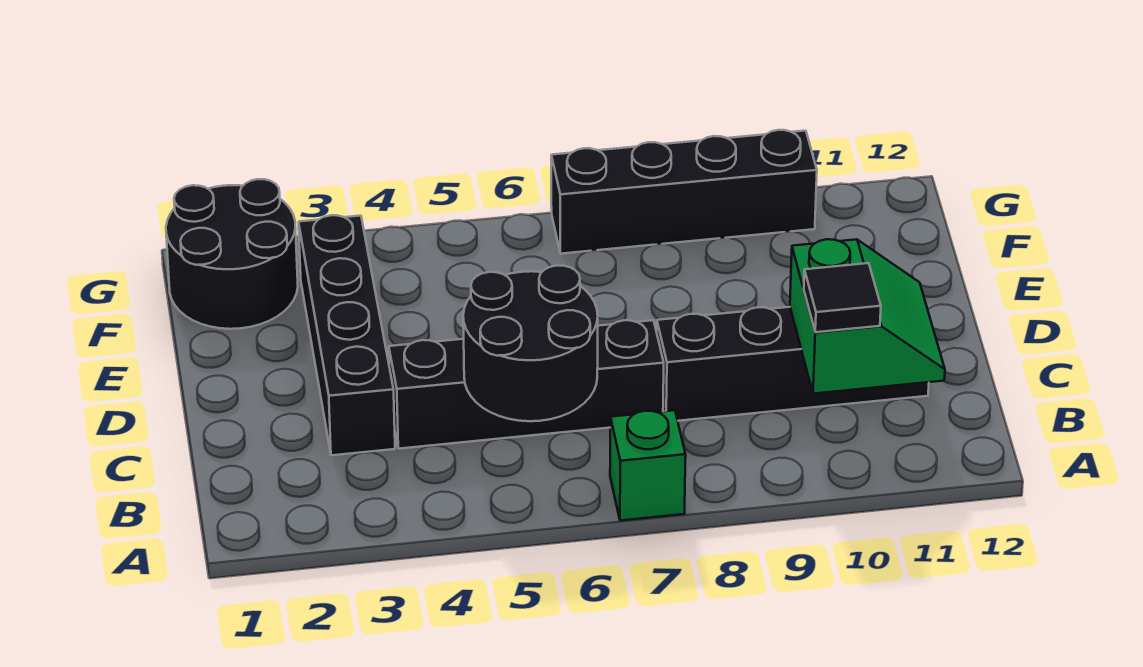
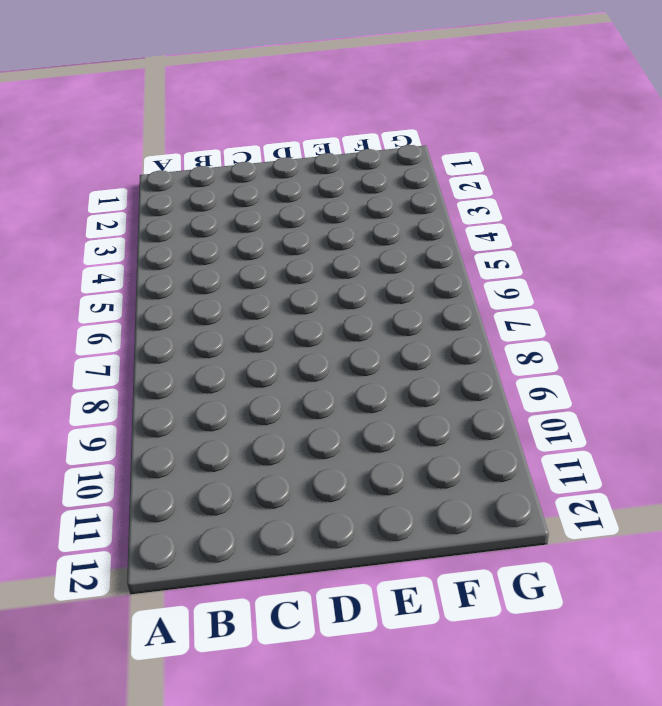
none -> green 1x1 brick [610,410,686,521]
none -> black 1x4 brick [299,215,395,455]

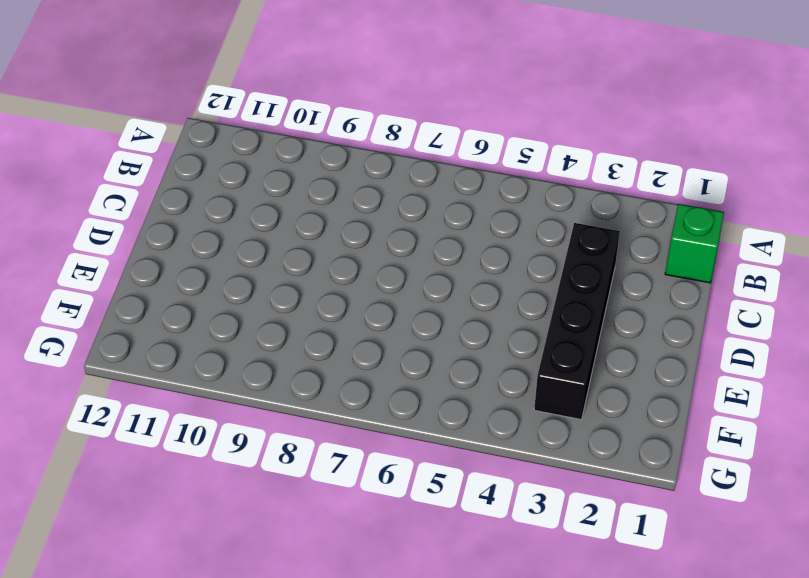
green 1x1 brick [665,204,724,283] -> green 1x1 brick moved to [610,410,686,521]
none -> black 1x4 brick [389,320,664,449]
none -> black 1x4 brick [657,307,929,421]

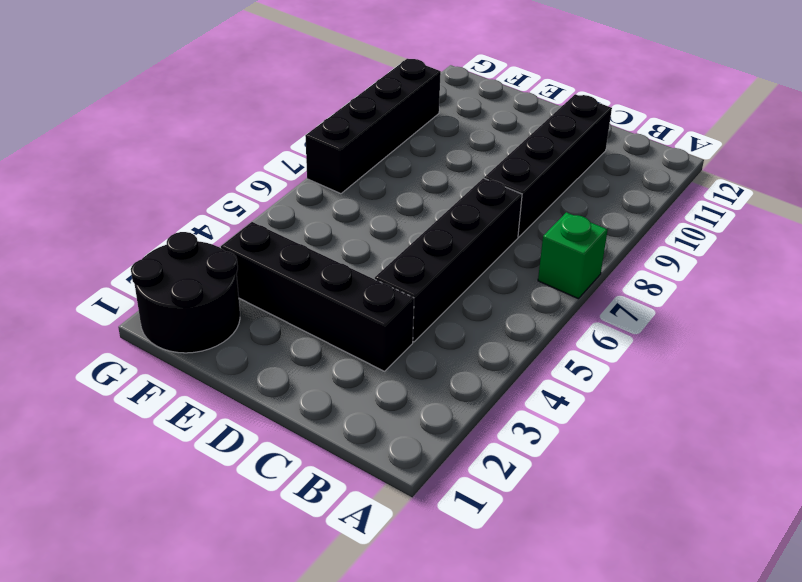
none -> black 2x2 round brick [463,266,598,421]
none -> green 2x2 slope [790,239,945,394]

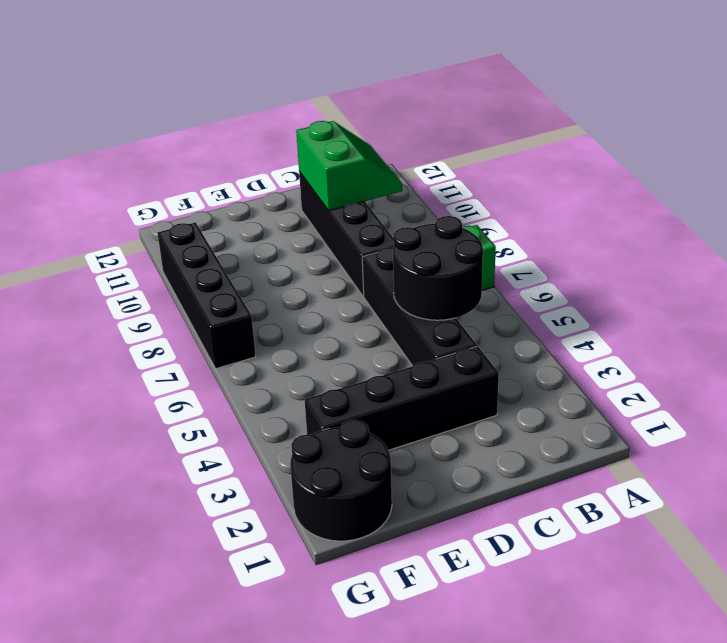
green 2x2 slope [296,121,402,211] -> green 2x2 slope turned to [790,239,945,394]
none -> black 1x1 tile [804,263,881,332]

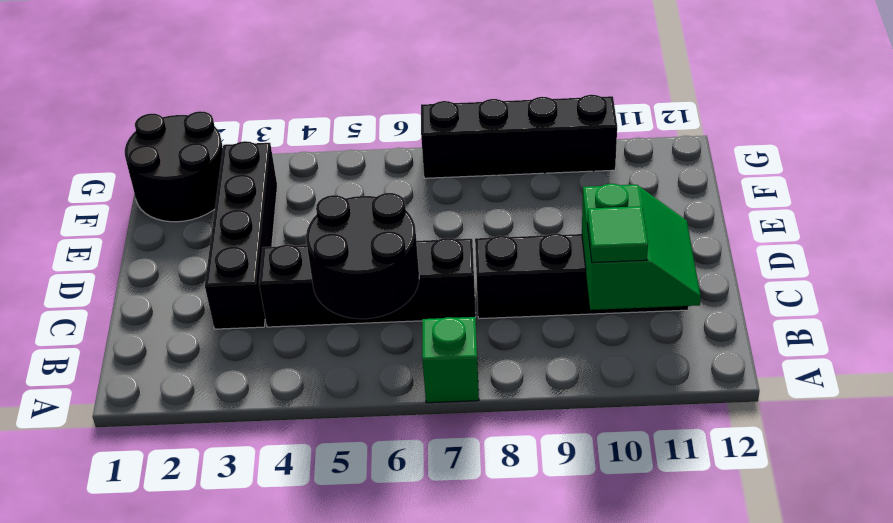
green 1x1 tile [587,206,648,263] -> black 1x1 tile [804,263,881,332]

